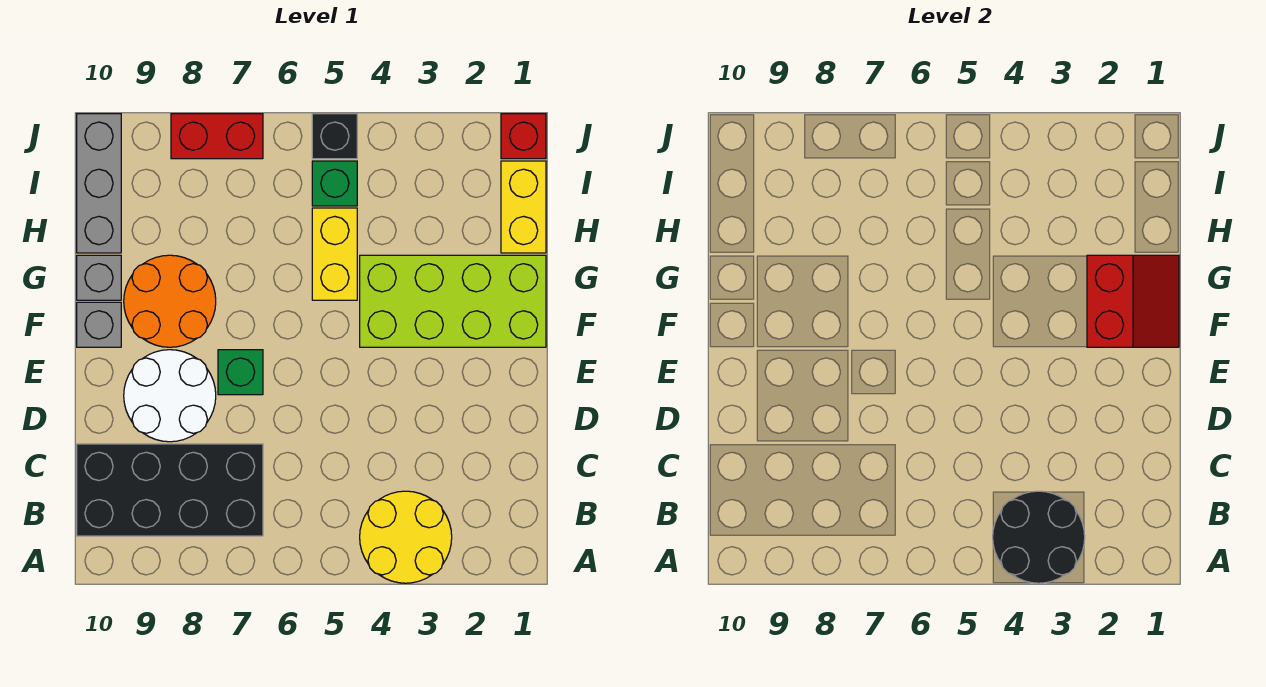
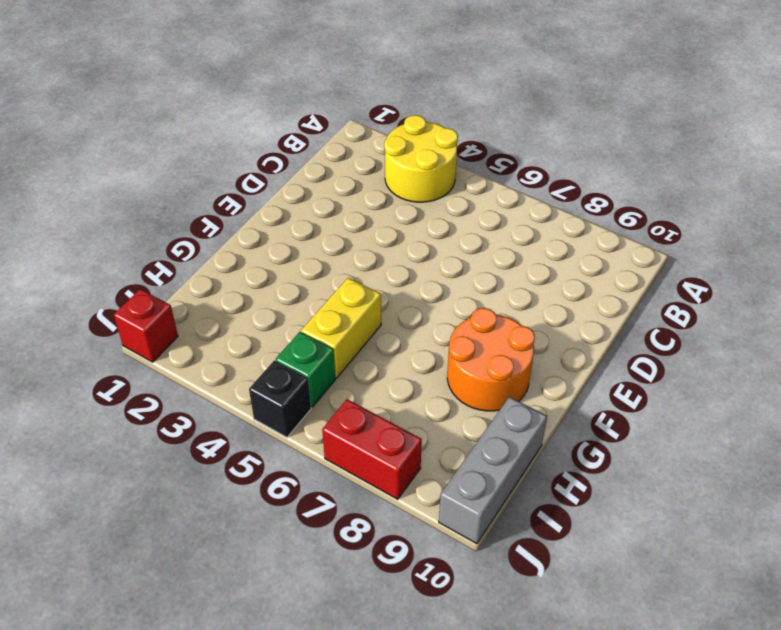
none -> black 2x4 brick [77,444,263,536]
none -> white 2x2 round brick [124,350,216,442]
none -> green 1x1 brick [218,350,263,395]

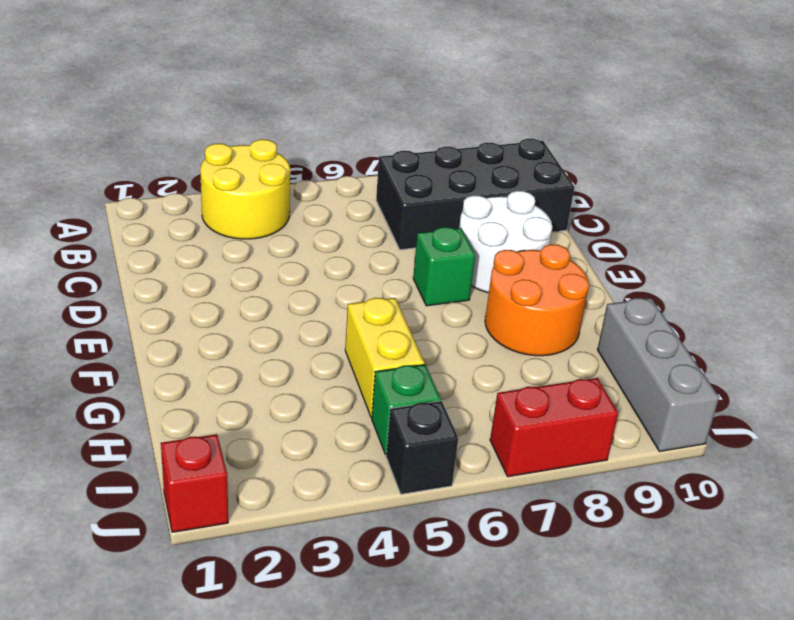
none -> lime 2x4 brick [360,255,546,347]
none -> grey 1x1 brick [77,302,121,347]
none -> grey 1x1 brick [77,255,121,300]

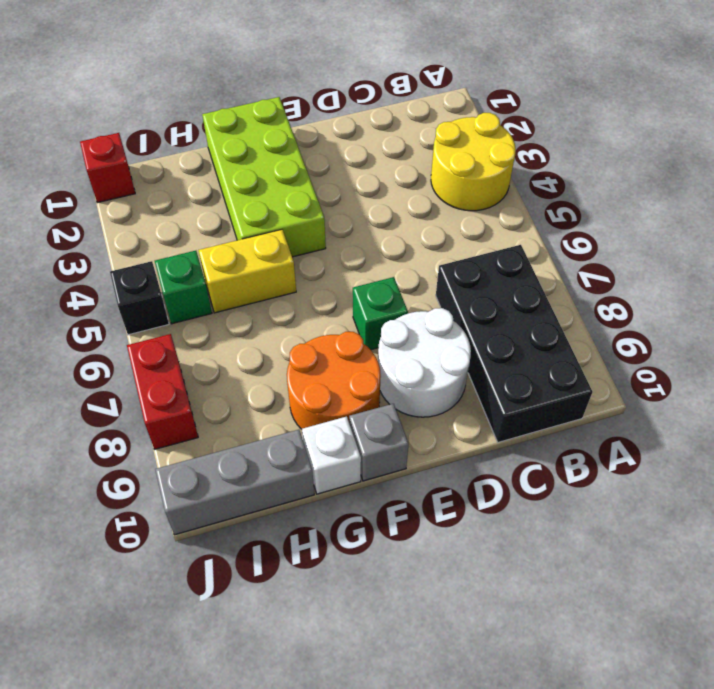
white 1x1 brick [302,416,361,494] -> grey 1x1 brick [77,255,121,300]
none -> yellow 1x2 brick [501,161,546,253]
none -> black 2x2 round brick [993,491,1085,583]
none -> red 2x2 slope [1087,255,1179,347]

